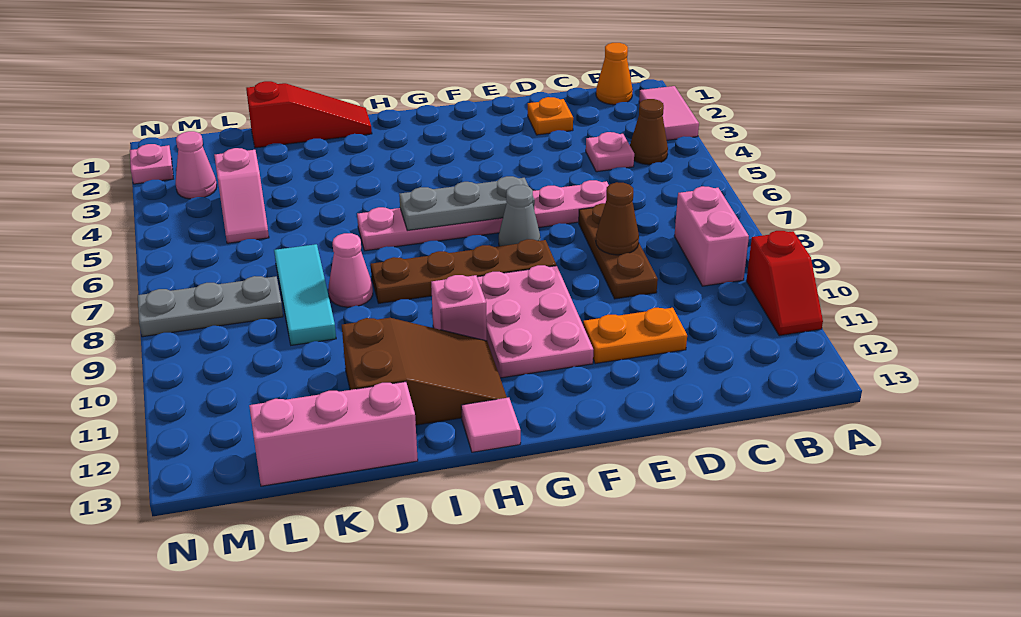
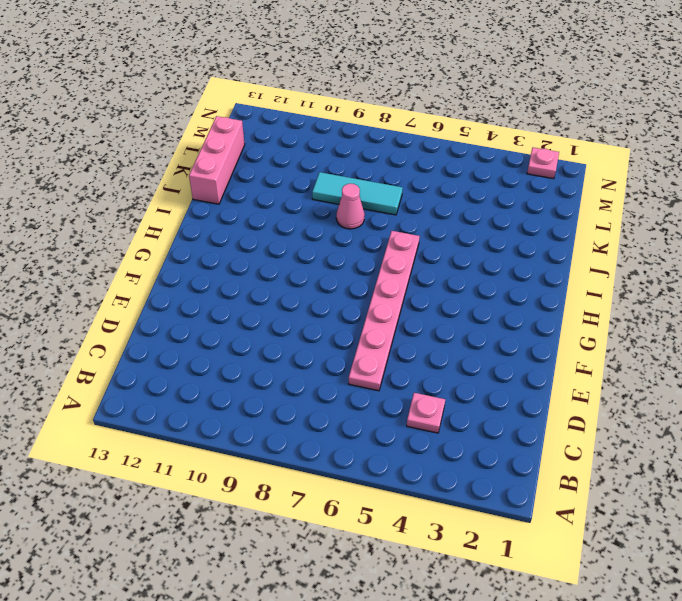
none -> pink 1x2 tile [639,86,699,140]
none -> red 1x2 slope [746,231,823,336]
none -> orange 1x1 cone [596,43,633,105]

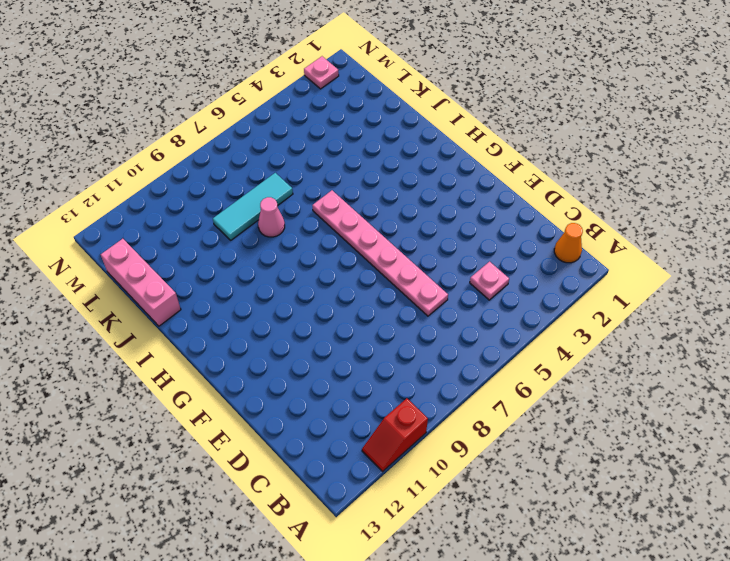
none -> pink 1x2 tile [639,86,699,140]
none -> brown 1x1 cone [630,99,668,165]
none -> pink 1x2 brick [674,186,749,286]

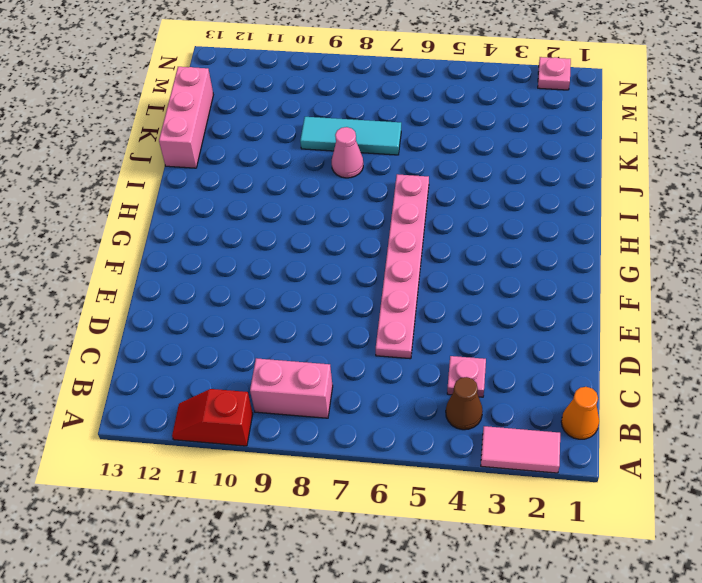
none -> orange 1x1 plate [528,97,573,135]
none -> brown 1x3 plate [579,203,658,299]
none -> orange 1x2 plate [583,308,687,364]

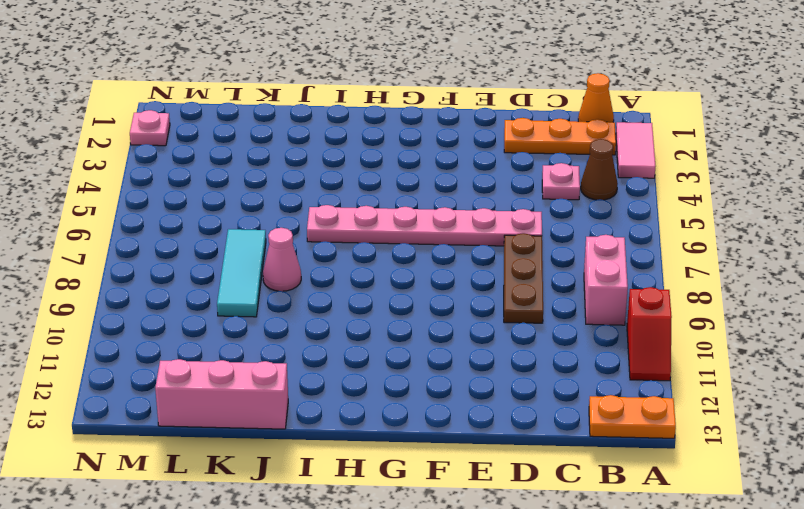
orange 1x2 plate [589,395,676,438] -> orange 1x2 plate moved to [583,308,687,364]
orange 1x3 plate [504,118,616,155] -> orange 1x1 plate [528,97,573,135]
none -> grey 1x1 cone [499,185,540,246]
none -> brown 1x4 plate [371,239,556,303]
none -> pink 2x3 plate [477,265,593,378]

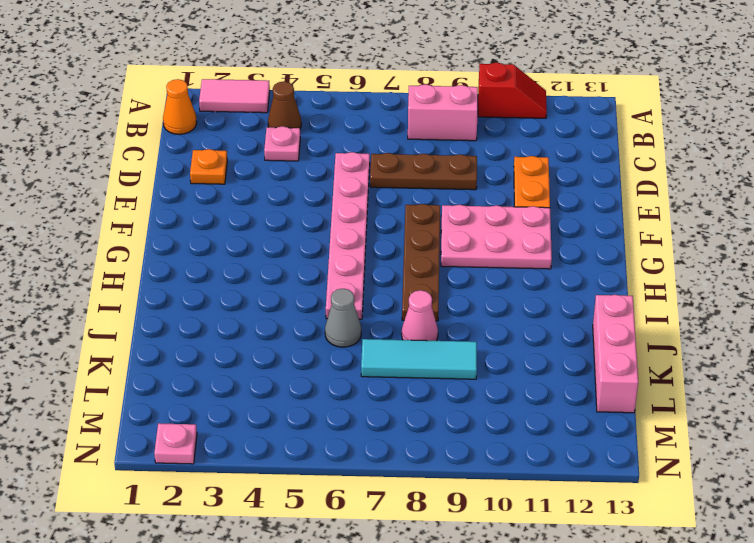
grey 1x1 cone [325,289,361,347] -> grey 1x1 cone moved to [499,185,540,246]
none -> pink 1x1 brick [431,275,487,341]
none -> brown 2x3 slope [342,318,507,425]
none -> pink 1x1 tile [461,398,521,452]

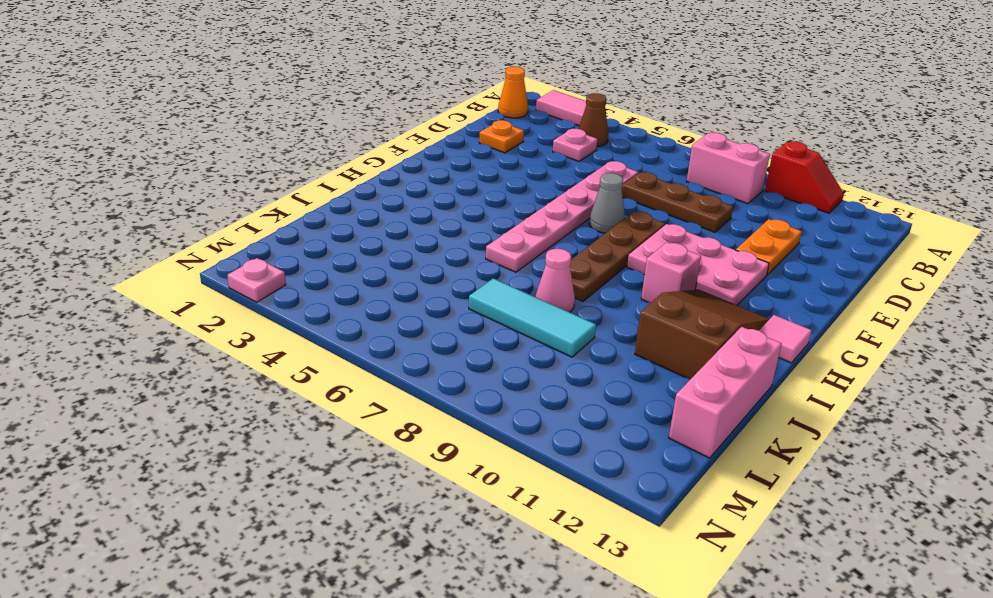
none -> red 1x3 slope [246,81,372,148]
none -> pink 1x2 slope [214,148,269,243]
none -> grey 1x3 plate [138,276,283,337]

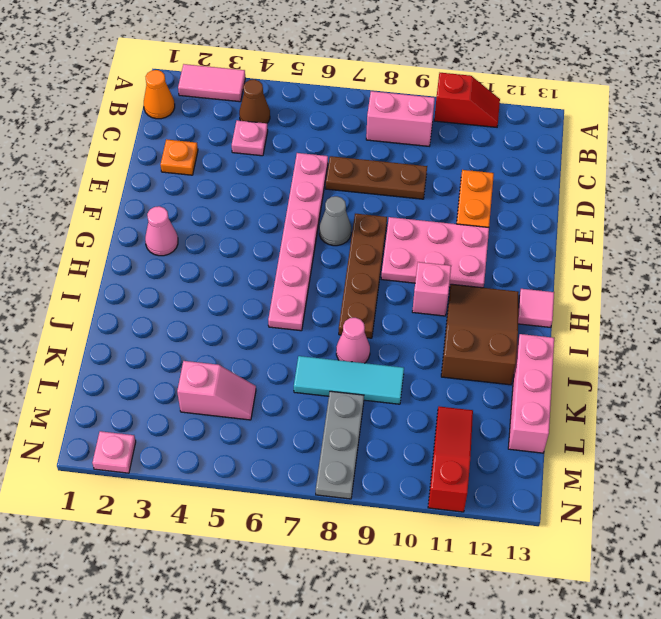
pink 1x1 cone [145,206,178,256] -> pink 1x1 cone moved to [176,131,217,199]
red 1x3 slope [428,406,473,512] -> red 1x3 slope moved to [246,81,372,148]
none -> brown 1x1 cone [596,182,639,255]
none -> grey 1x3 plate [399,176,535,230]

